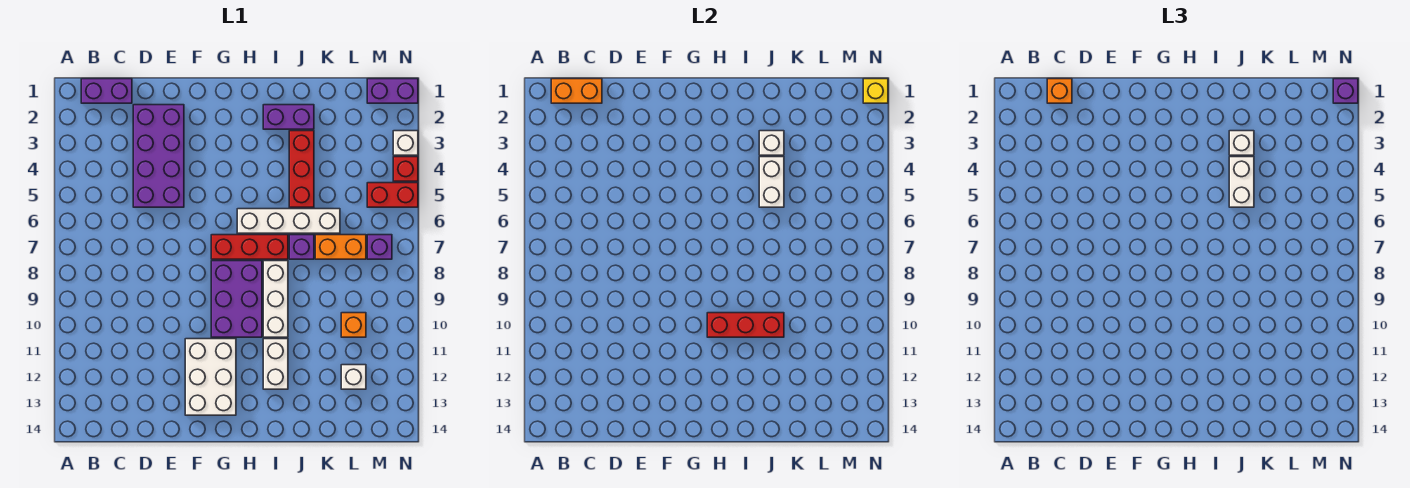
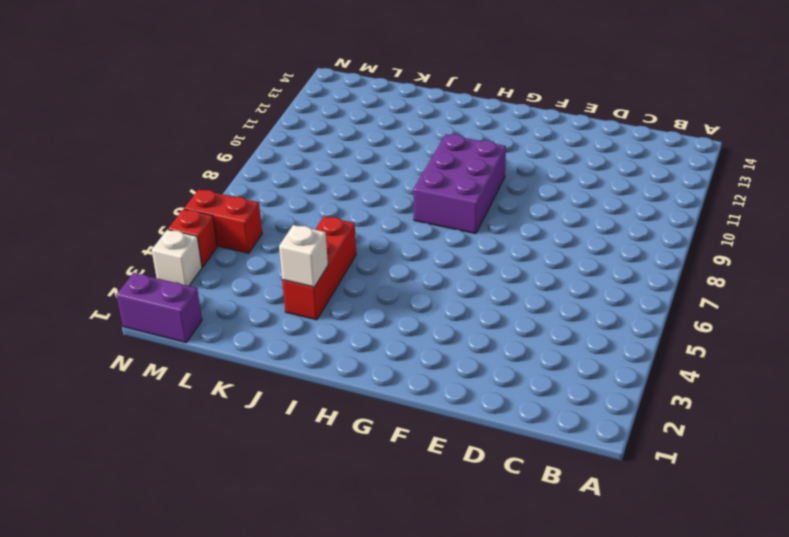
none -> purple 1x2 brick [81,79,132,103]
none -> purple 2x4 brick [133,105,184,207]
none -> white 2x3 brick [185,339,236,415]

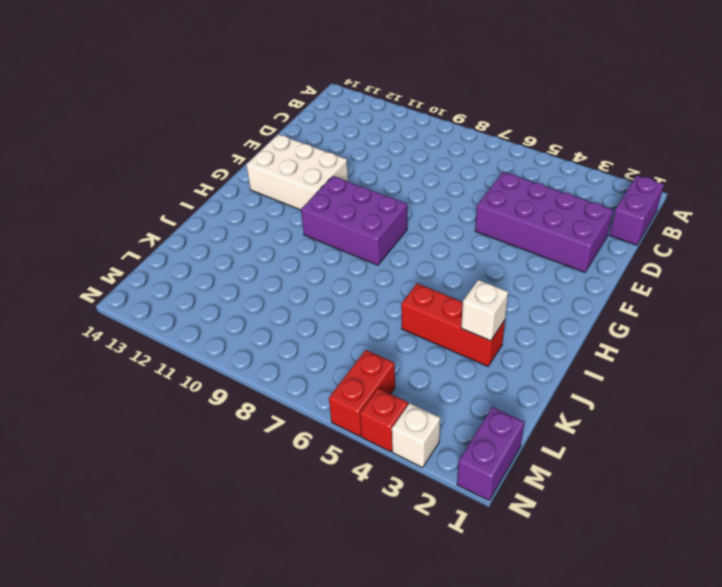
none -> red 1x3 brick [211,235,288,259]
none -> white 1x4 brick [237,209,340,233]
none -> purple 1x2 brick [263,105,314,129]

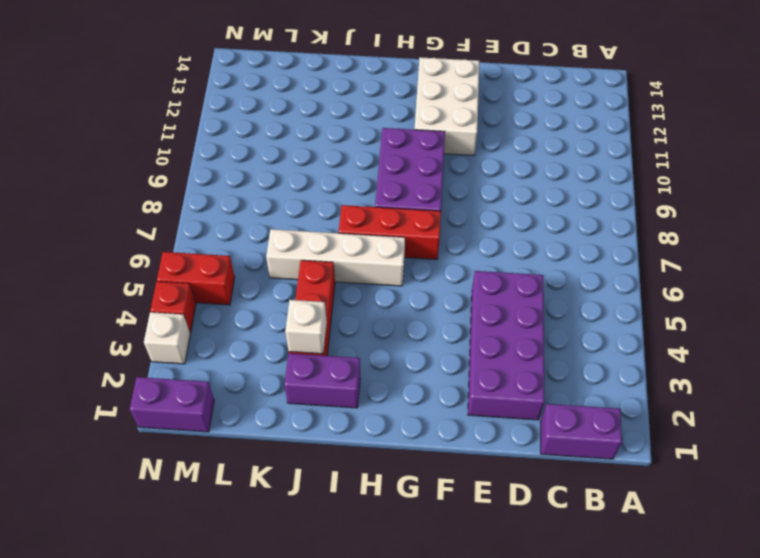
none -> white 1x3 brick [263,261,288,337]
none -> white 1x2 brick [263,339,288,389]
none -> purple 1x1 brick [289,235,314,259]

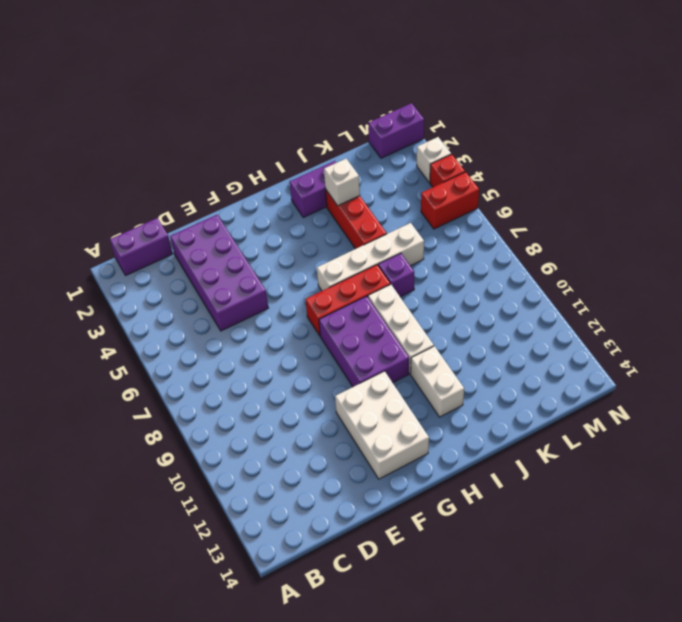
none -> orange 1x2 brick [315,235,366,259]
none -> orange 1x1 brick [341,313,366,337]
none -> white 1x1 brick [341,365,366,389]

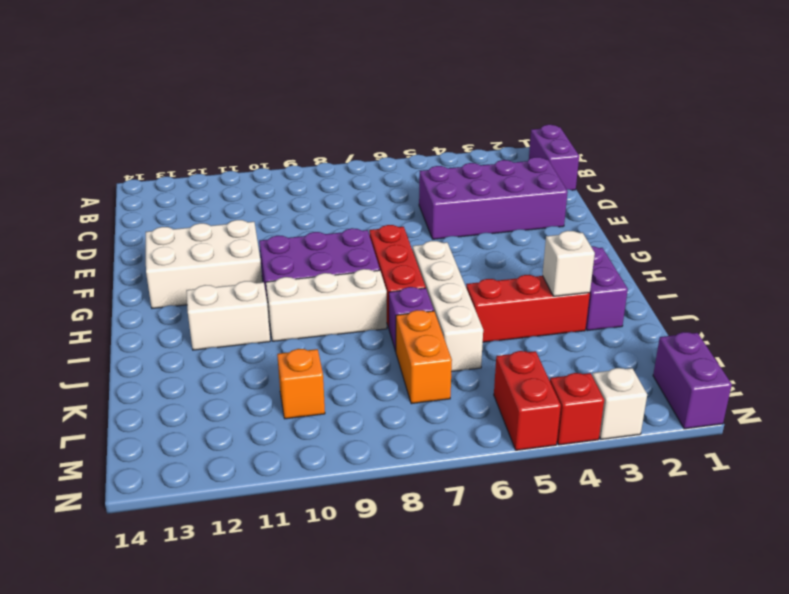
none -> white 1x1 brick [341,365,366,389]
none -> purple 1x1 brick [367,235,392,259]
none -> orange 1x2 brick [551,79,602,103]

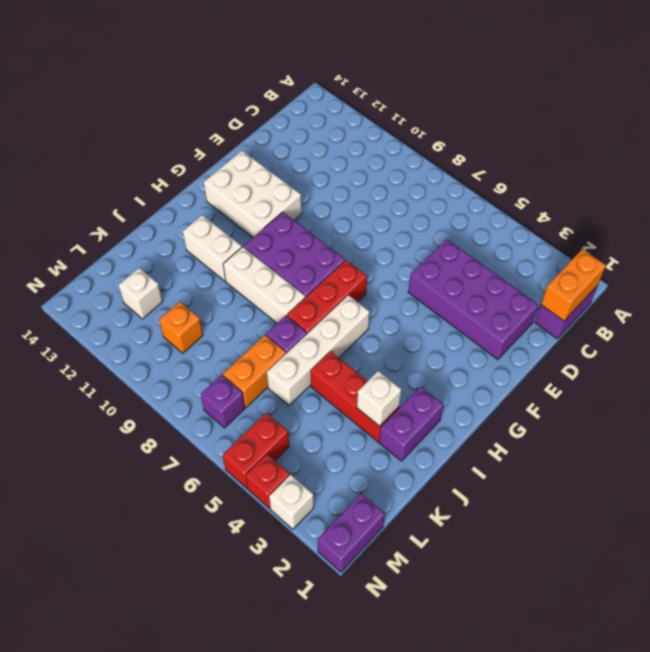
none -> red 1x3 brick [707,313,784,337]
none -> white 1x2 brick [759,157,784,207]
none -> yellow 1x1 brick [863,79,888,103]

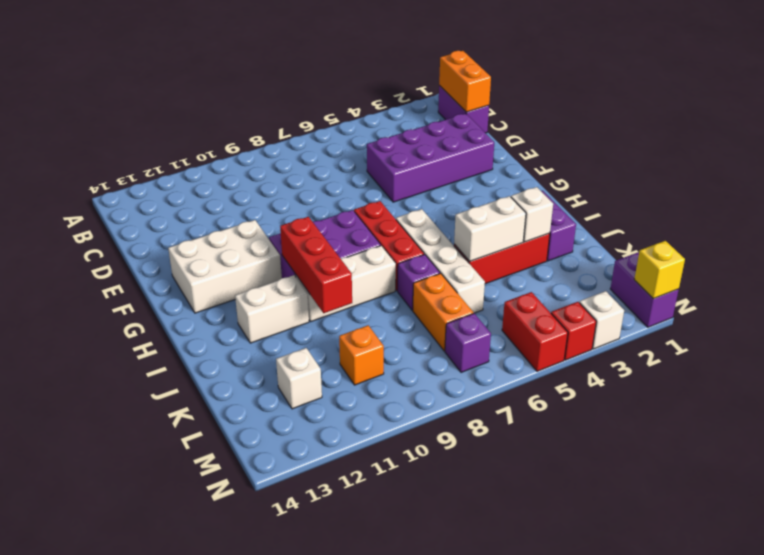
none -> orange 1x1 brick [1047,79,1072,103]
none -> white 1x1 brick [1229,131,1254,155]
none -> white 1x2 brick [1229,157,1254,207]

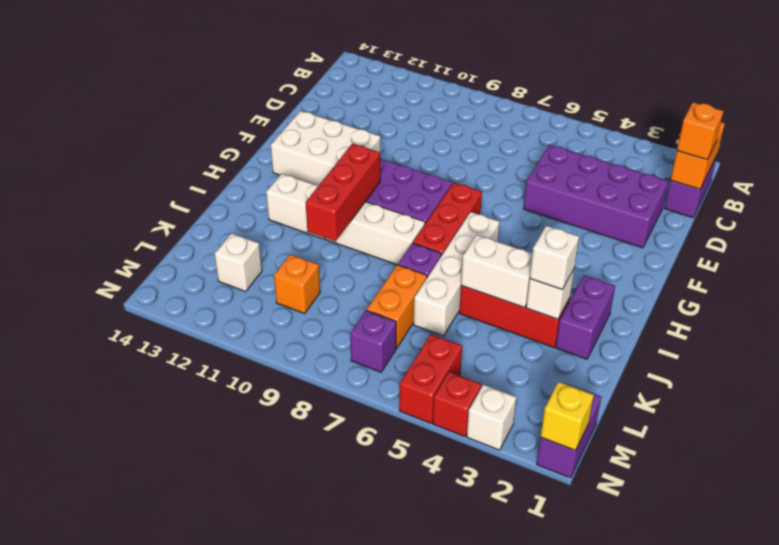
none -> white 1x2 brick [1229,157,1254,207]
none -> purple 1x1 brick [1333,79,1358,103]

